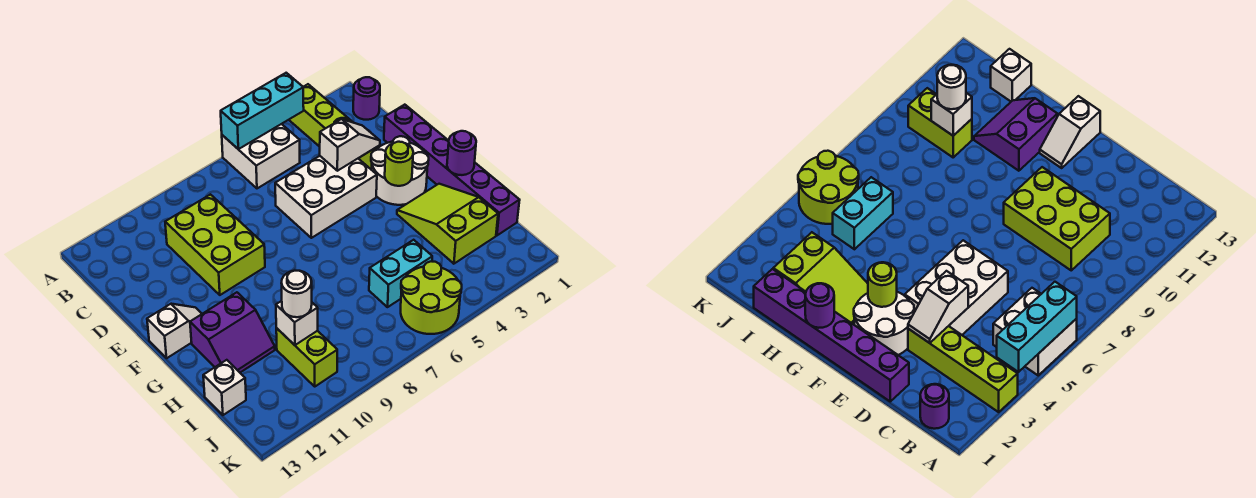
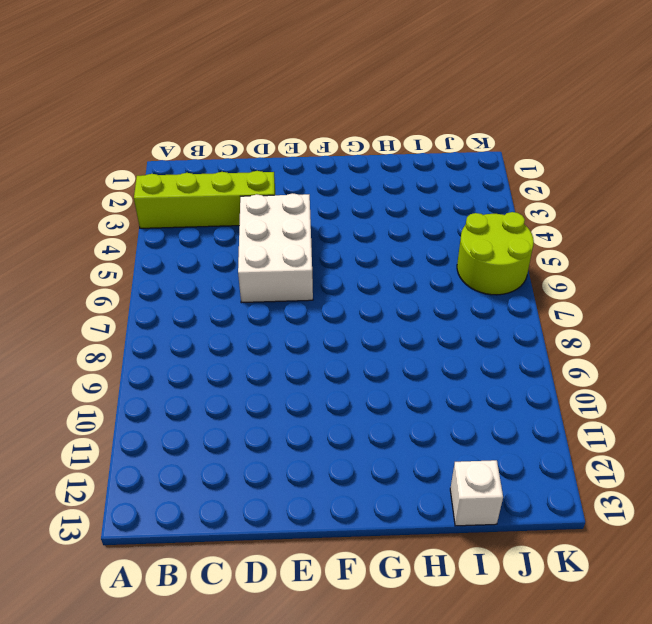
none -> white 2x2 brick [222,124,300,188]
none -> purple 1x1 round brick [353,77,380,120]
none -> lime 2x3 brick [165,195,265,295]

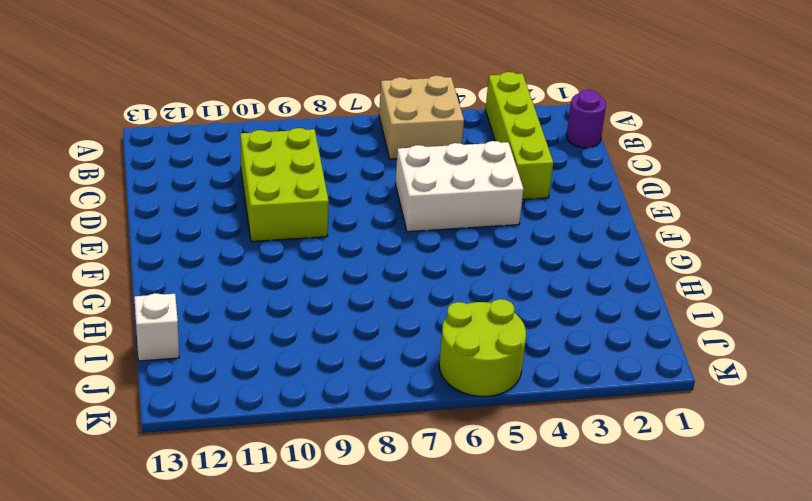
tan 2x2 brick [379,76,464,159] -> white 2x2 brick [222,124,300,188]
none -> purple 1x6 brick [384,105,520,235]
none -> white 2x2 round brick [371,136,429,205]
none -> white 1x2 slope [147,304,202,358]

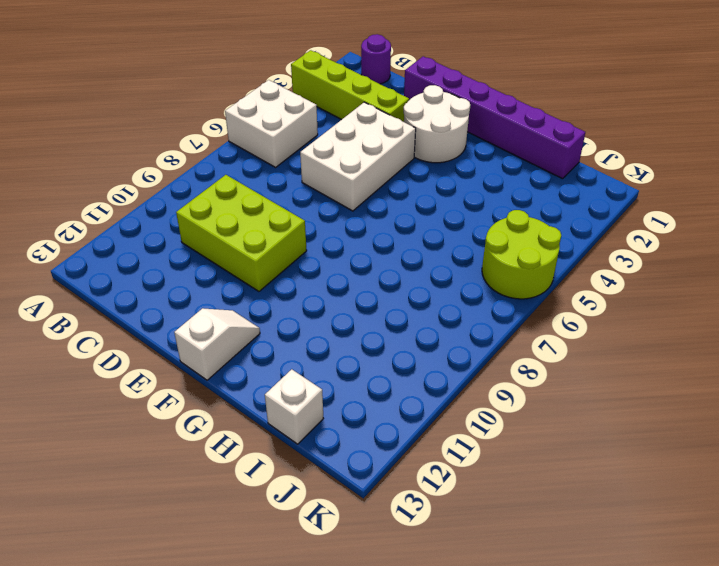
none -> lime 2x3 slope [397,184,498,264]
none -> purple 2x2 slope [190,292,275,372]
none -> cyan 1x2 brick [369,240,432,307]

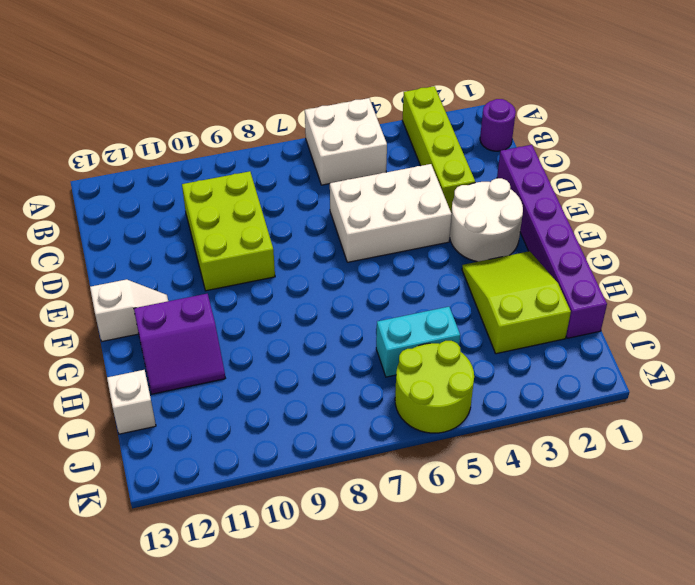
none -> lime 1x2 brick [276,328,337,386]
none -> cyan 1x3 brick [221,73,304,149]
none -> white 1x2 slope [320,119,380,171]

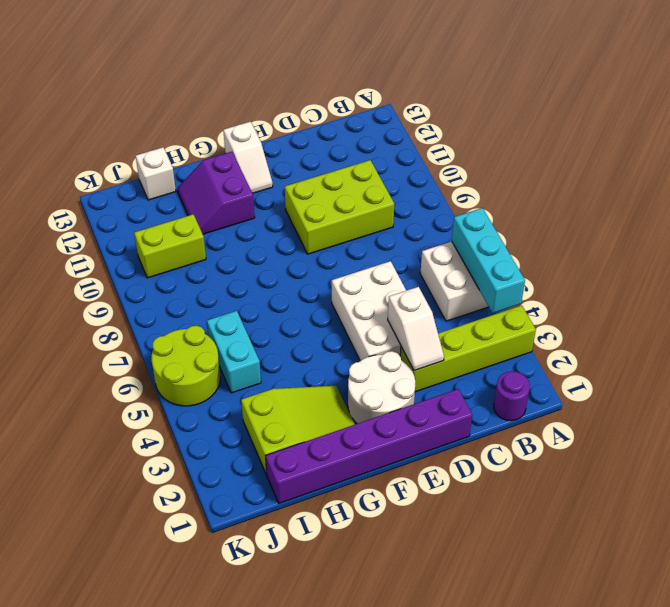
none -> lime 1x1 round brick [385,142,413,186]
none -> purple 1x1 round brick [447,131,476,175]
none -> white 1x1 brick [276,301,318,345]

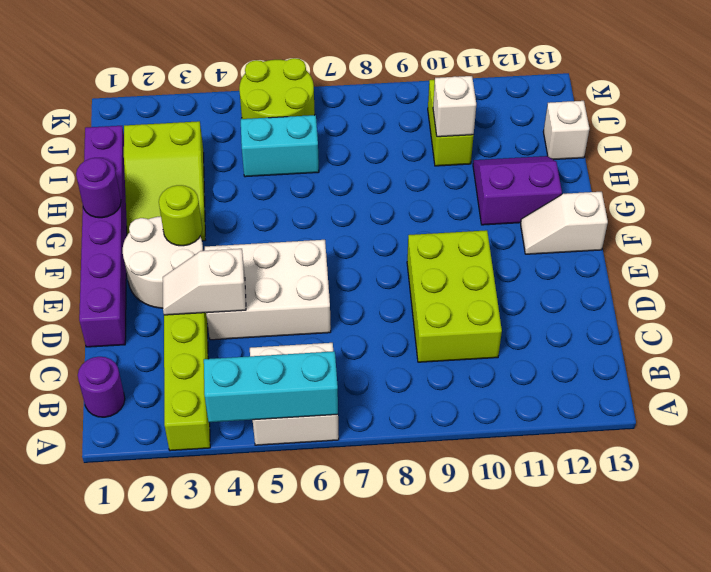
none -> white 1x1 round brick [282,271,312,317]

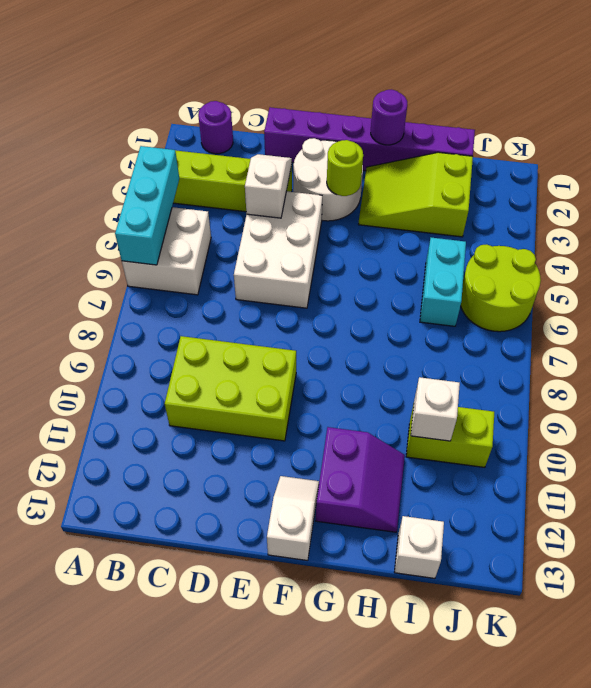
none -> white 1x1 round brick [282,271,312,317]

